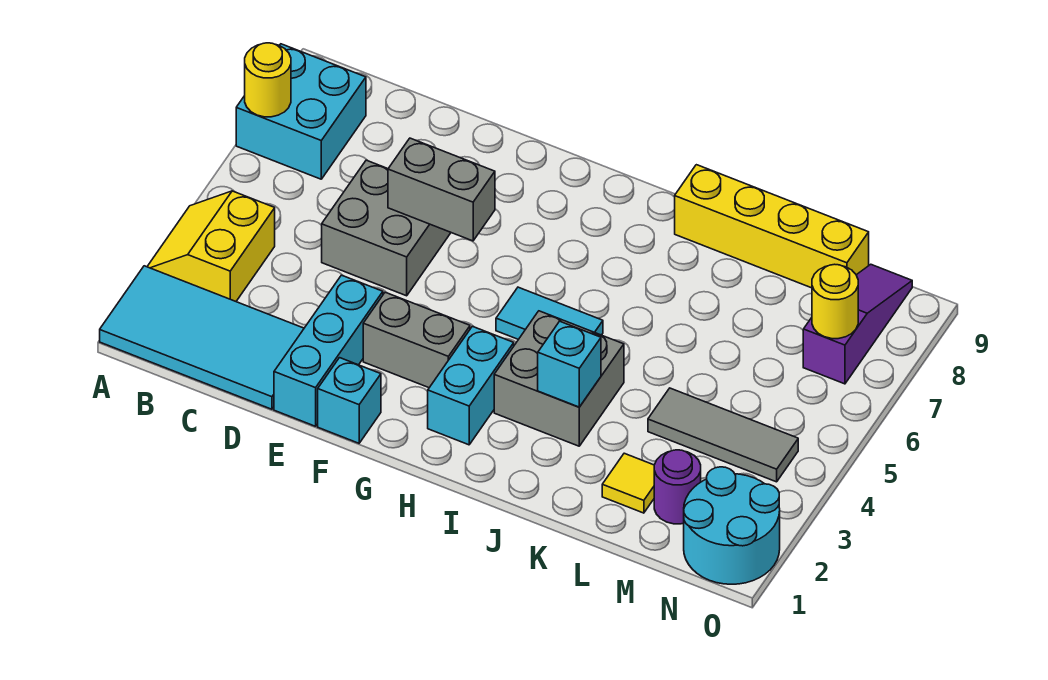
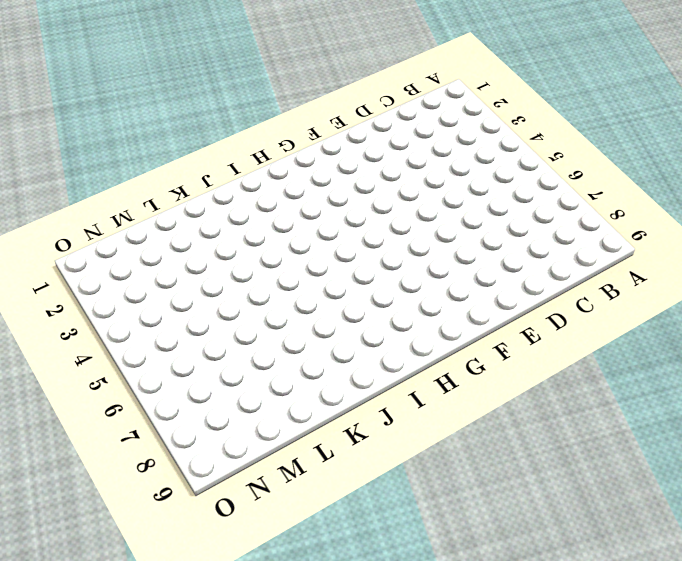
none -> cyan 2x4 tile [100,266,304,409]
none -> yellow 2x2 slope [147,191,275,301]
none -> cyan 2x2 brick [236,44,366,179]

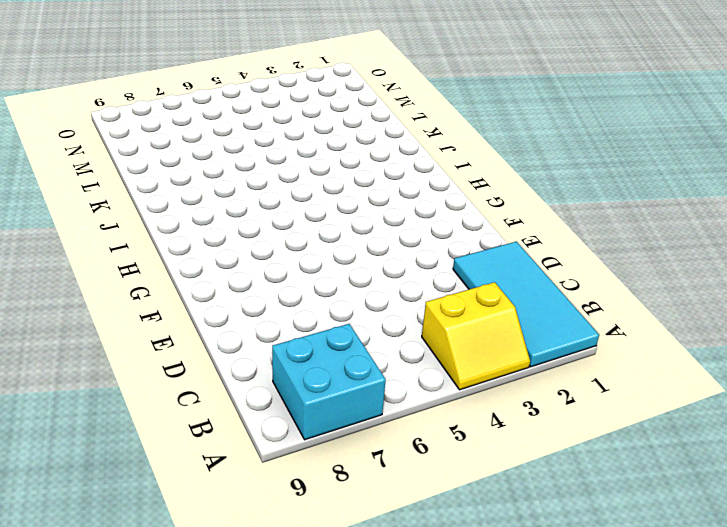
none -> grey 2x2 brick [322,160,451,296]
none -> cyan 1x3 brick [274,275,383,426]
none -> cyan 1x1 brick [318,358,381,443]

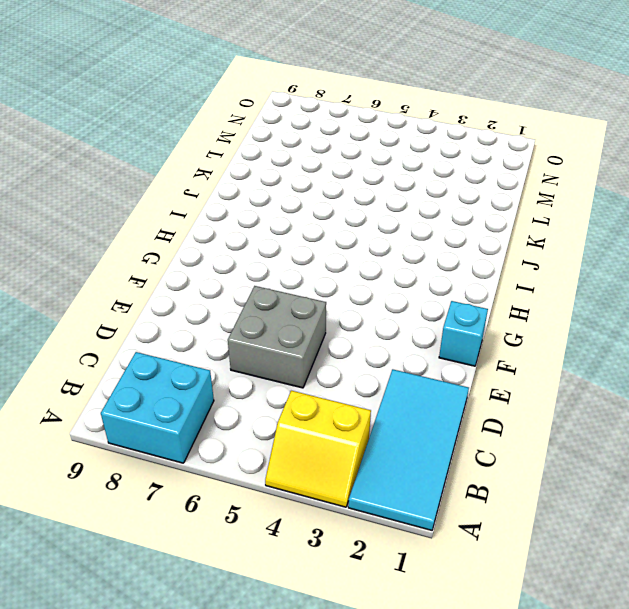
none -> cyan 1x3 brick [274,275,383,426]
none -> grey 1x2 brick [363,292,470,388]
none -> cyan 1x2 brick [428,326,514,445]

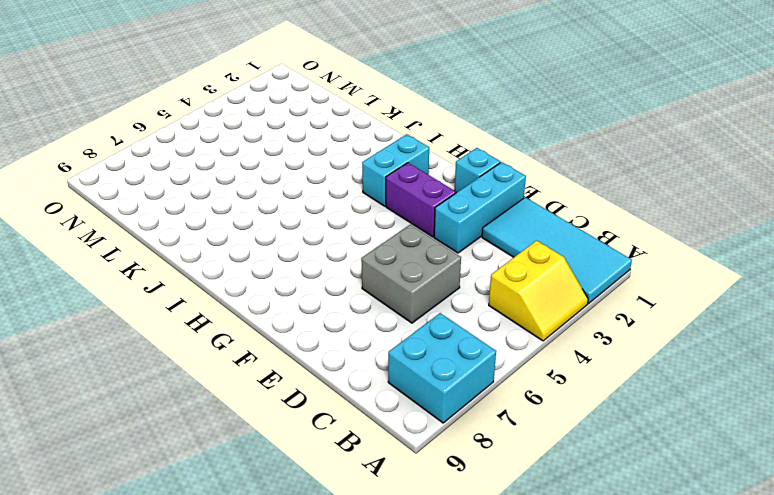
purple 1x2 brick [386,163,456,237] -> grey 1x2 brick [363,292,470,388]
none -> cyan 1x2 tile [496,287,603,339]
none -> grey 2x2 brick [494,311,624,446]
none -> yellow 1x4 brick [675,165,869,288]

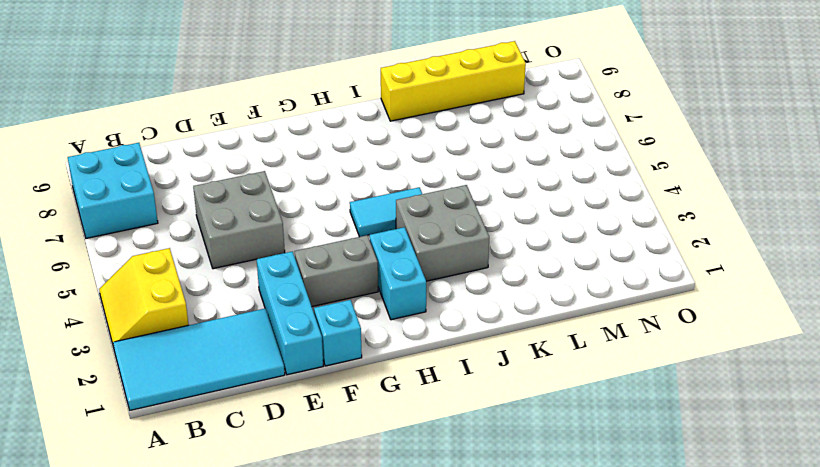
none -> yellow 1x1 tile [602,453,654,513]
none -> grey 1x3 tile [648,388,798,482]
none -> purple 1x1 round brick [654,450,701,524]

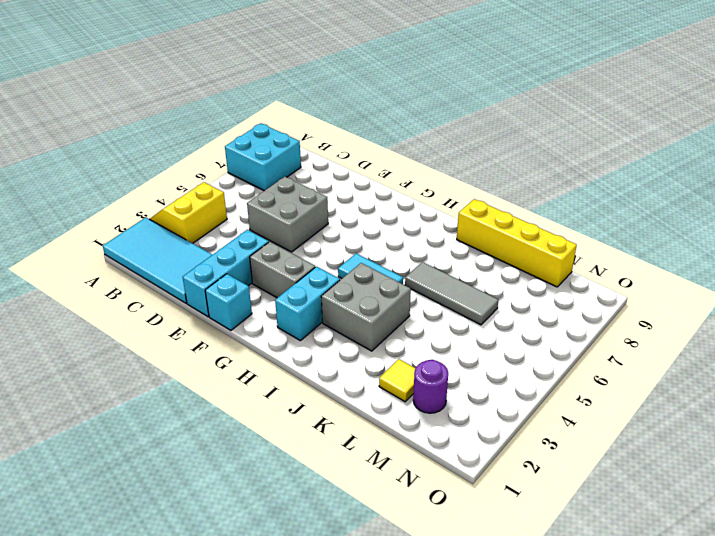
grey 1x3 tile [405,262,498,325] -> grey 1x3 tile moved to [648,388,798,482]
none -> cyan 2x2 round brick [684,467,780,584]
none -> purple 1x3 slope [803,264,912,384]
none -> yellow 1x1 round brick [245,43,291,117]

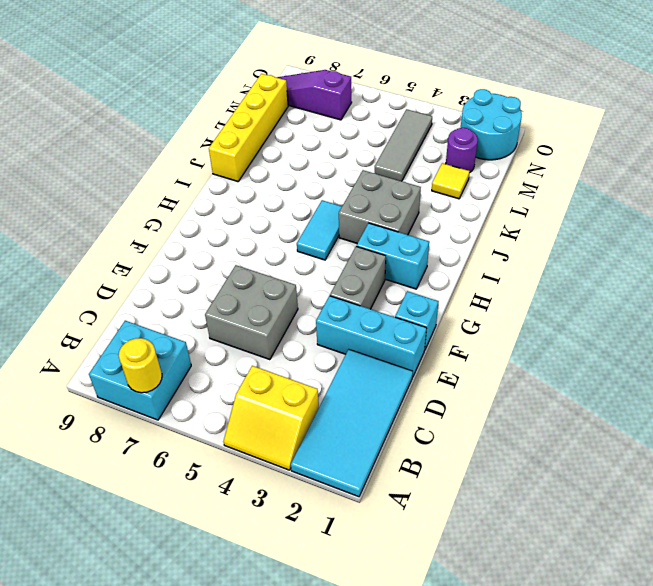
none -> grey 1x2 brick [388,138,495,241]
none -> cyan 1x1 brick [538,321,601,407]
none -> yellow 1x1 round brick [812,264,858,339]

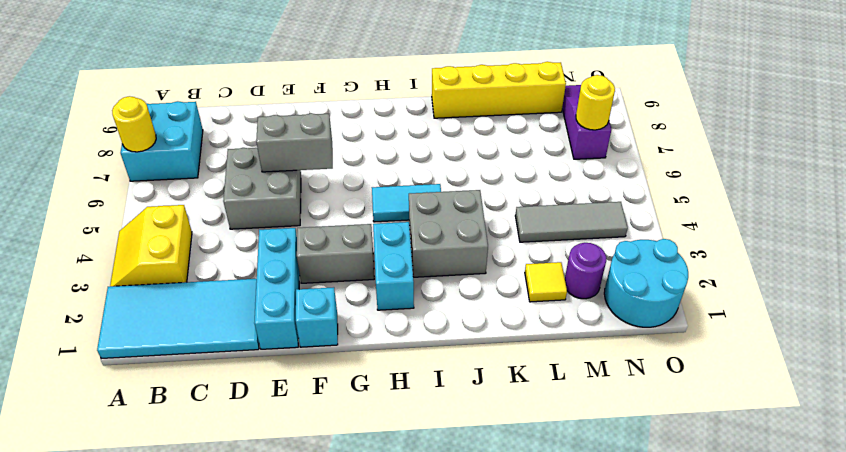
none -> cyan 1x1 brick [538,321,601,407]

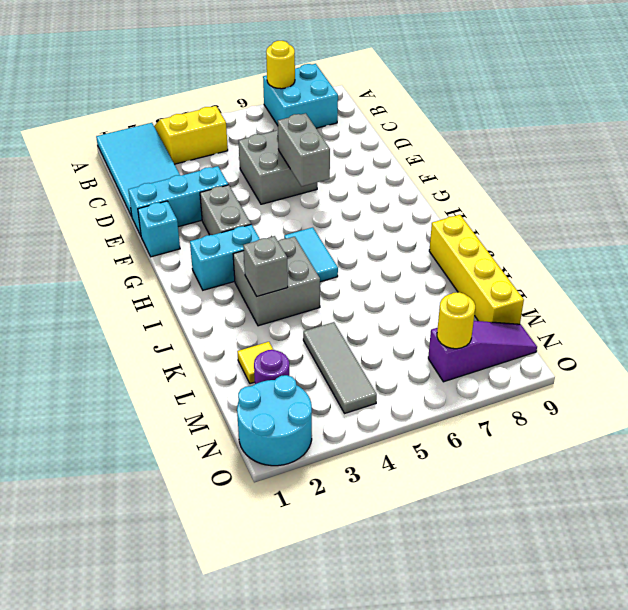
grey 1x1 brick [243,236,288,296] -> cyan 1x1 brick [538,321,601,407]

